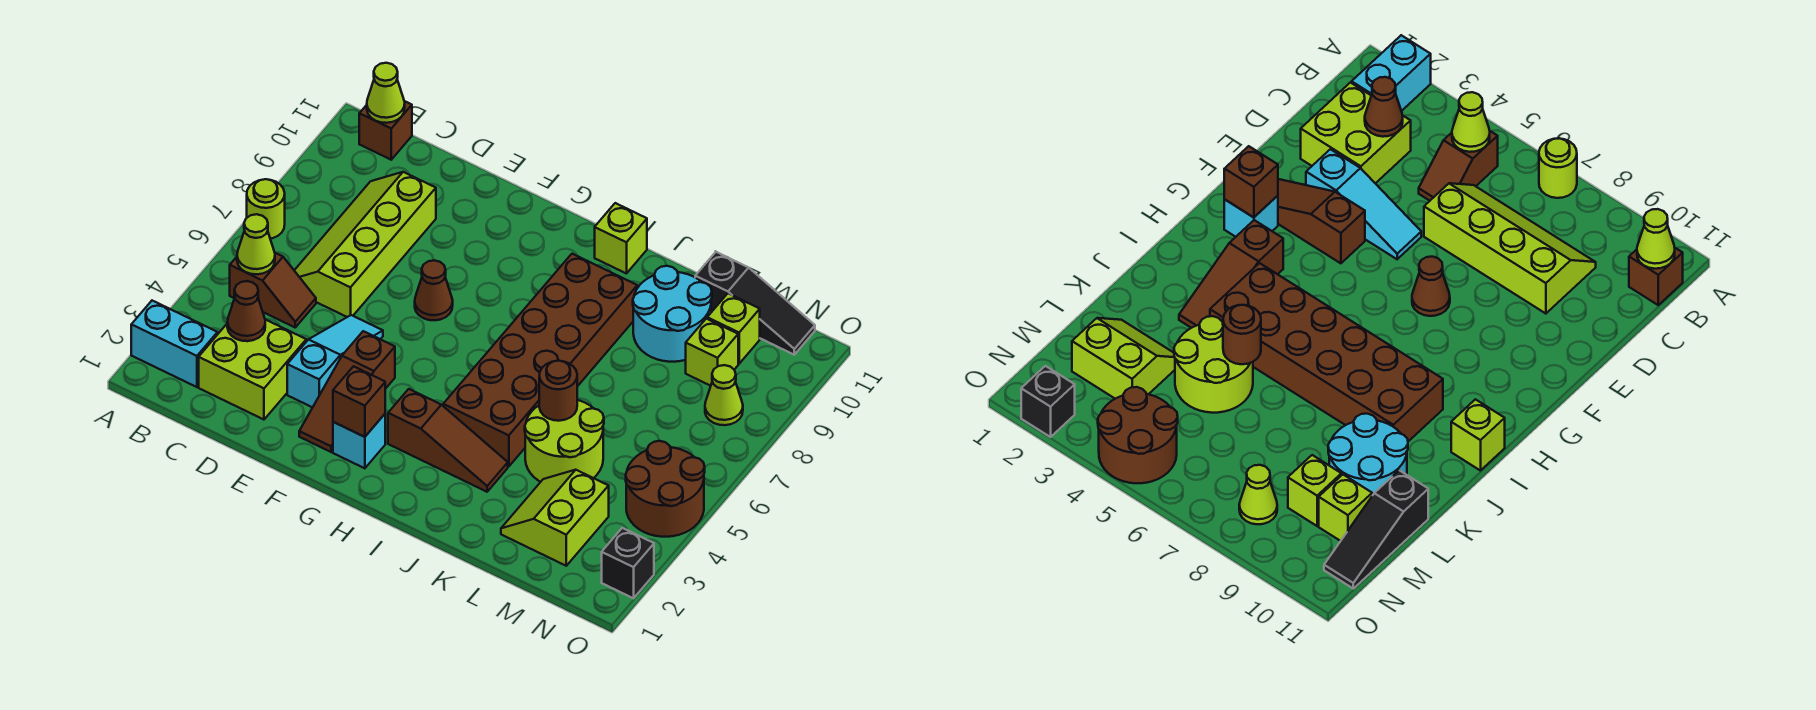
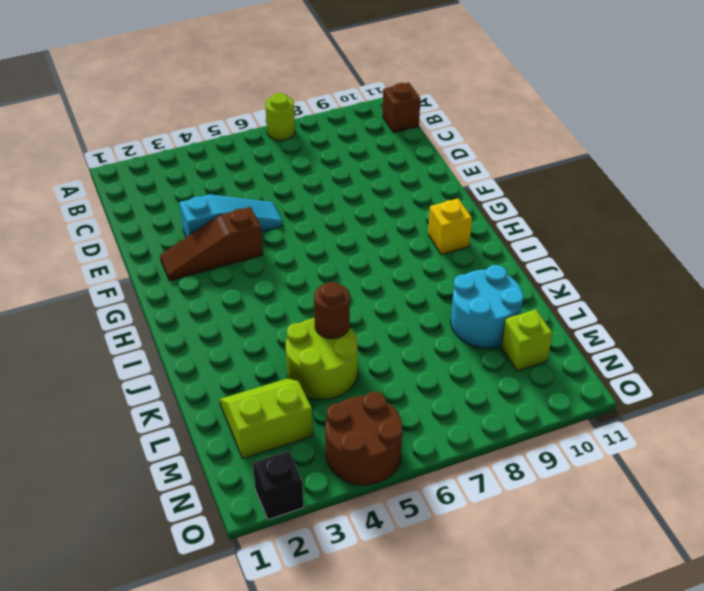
yellow 1x1 brick [428,199,472,254] -> none
none -> cyan 1x2 brick [131,301,218,387]
none -> brown 1x2 slope [230,253,316,327]
none -> lime 2x2 brick [199,319,306,420]

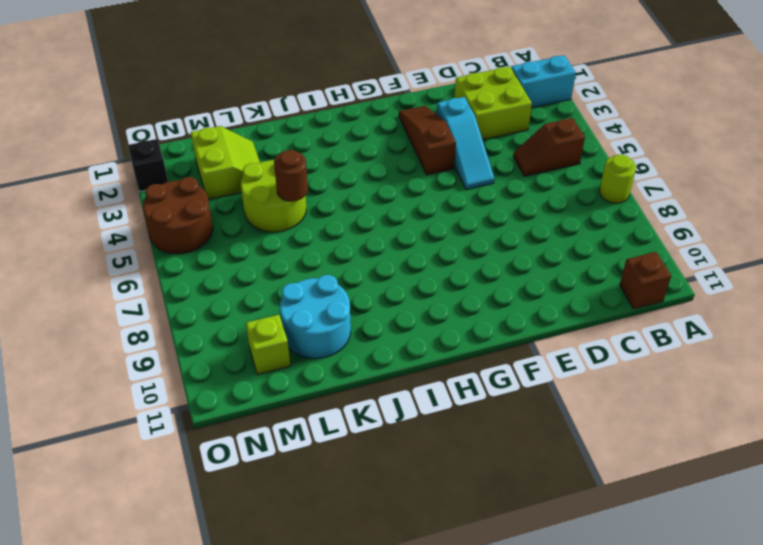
none -> lime 2x4 slope [294,172,436,317]
none -> brown 1x1 cone [415,260,453,320]
none -> cyan 1x1 brick [333,414,385,468]

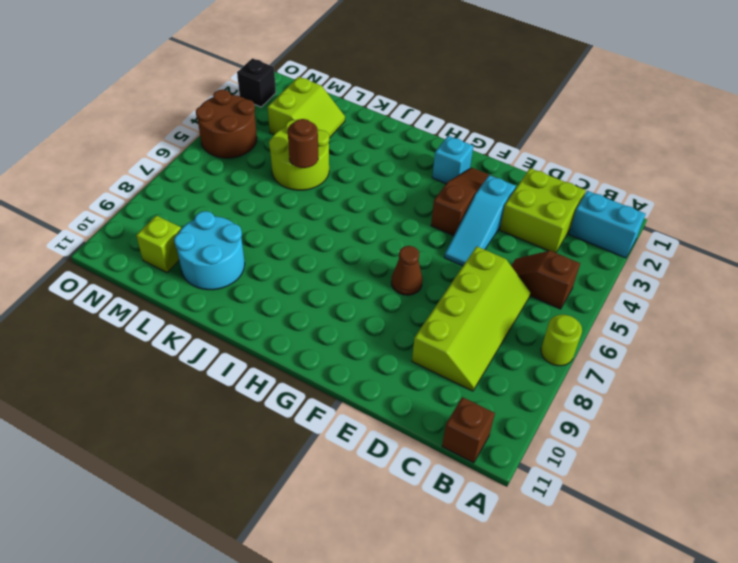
none -> brown 1x3 slope [388,389,508,492]
none -> brown 2x6 brick [443,254,637,467]
none -> lime 1x1 brick [595,203,647,274]

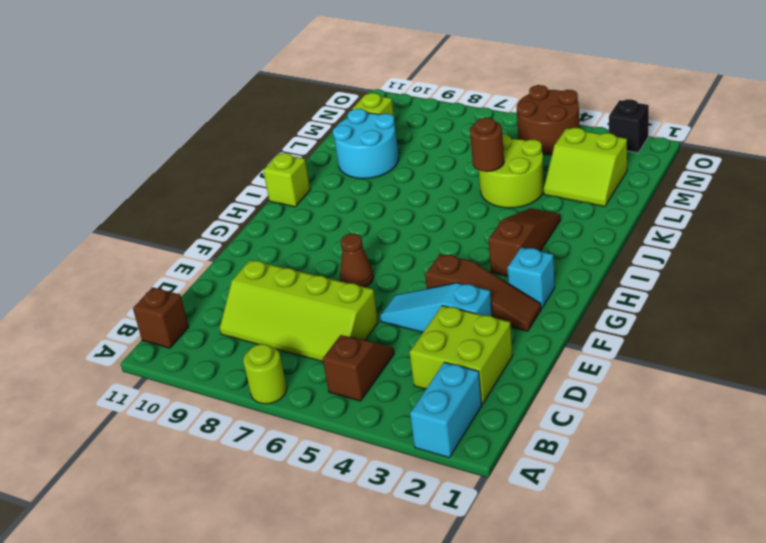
none -> brown 2x6 brick [443,254,637,467]
none -> black 1x3 slope [695,252,815,355]
none -> lime 1x1 brick [686,319,738,386]

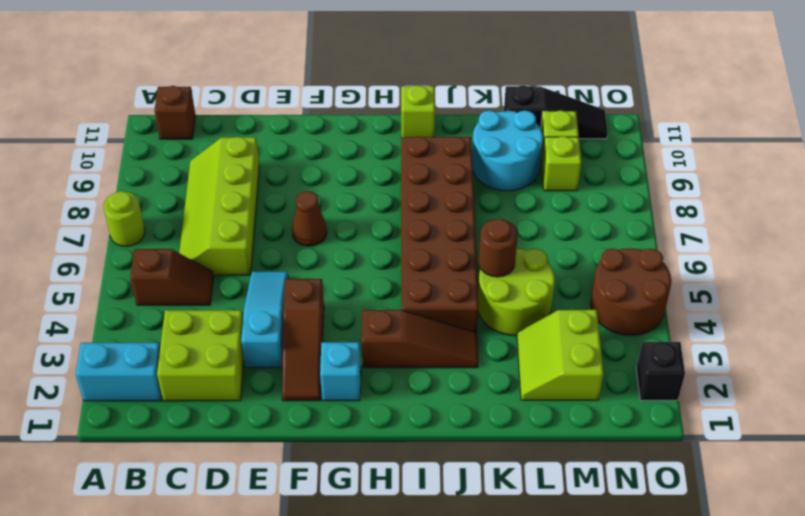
none -> lime 1x1 cone [705,365,743,425]
none -> lime 1x1 cone [237,214,275,274]
none -> lime 1x1 cone [367,63,405,123]

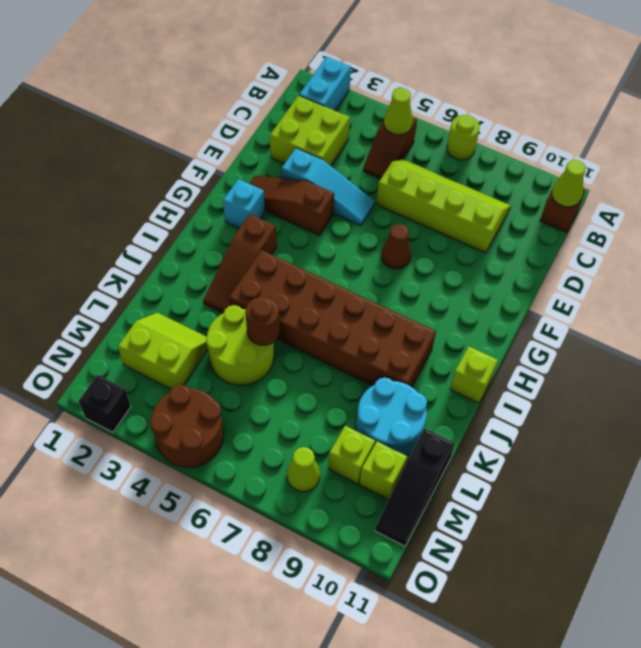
none -> brown 1x1 cone [227,281,265,341]
none -> brown 1x1 brick [333,366,385,437]

